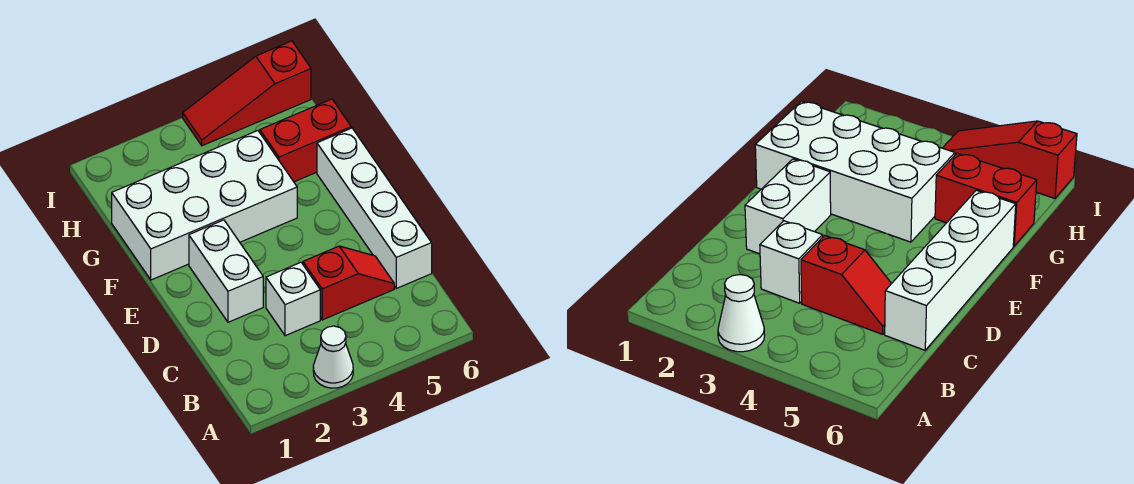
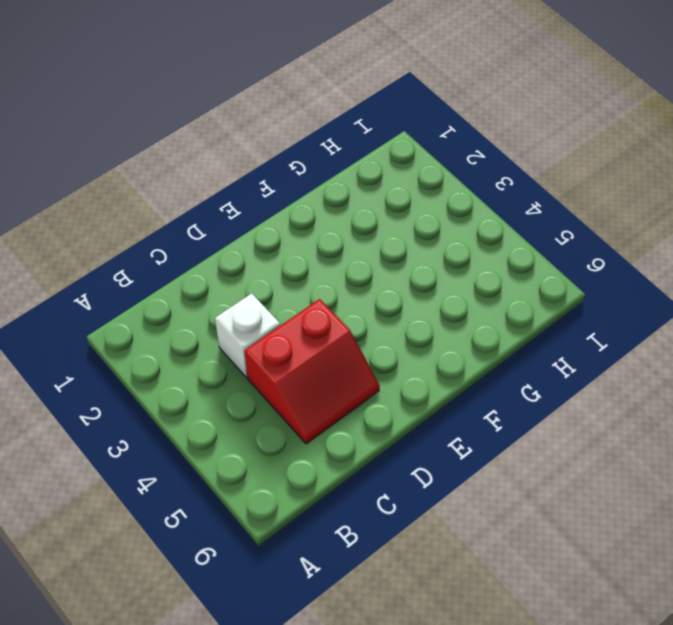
red 2x2 slope [244,299,380,444] -> red 1x2 slope [303,246,394,320]
none -> white 1x1 cone [313,326,353,388]
none -> white 1x4 brick [317,128,432,288]

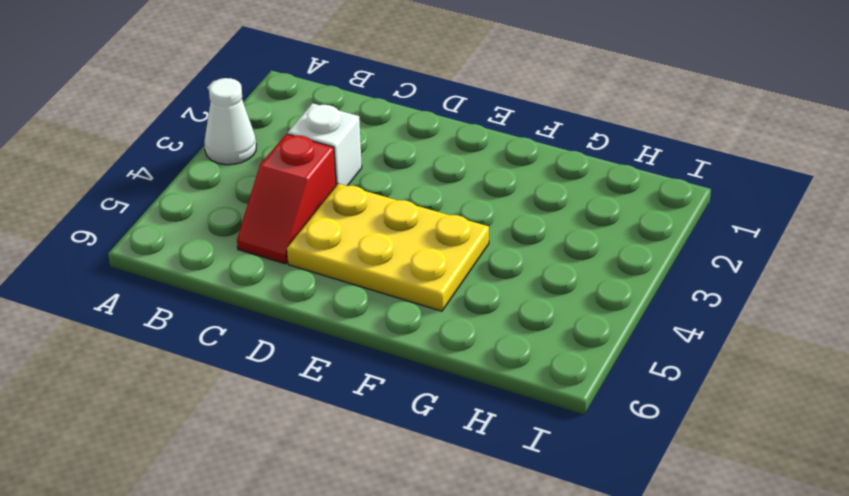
yellow 2x3 plate [287,183,489,311] -> white 2x4 brick [112,131,297,280]
none -> white 1x4 brick [317,128,432,288]
none -> white 1x2 brick [189,220,263,322]

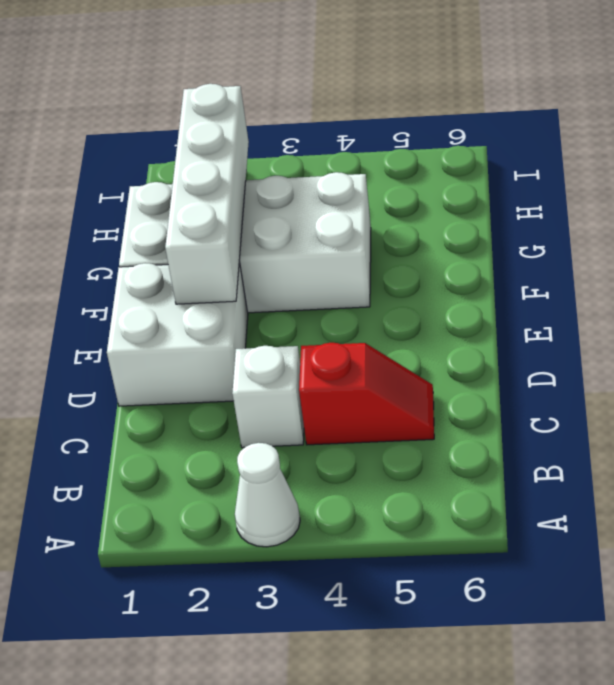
white 2x2 brick [107,261,248,406] -> white 1x2 brick [189,220,263,322]
white 1x4 brick [165,84,249,304] -> white 1x4 brick moved to [317,128,432,288]
none -> red 1x2 brick [260,99,351,182]
none -> red 1x3 slope [183,41,311,146]

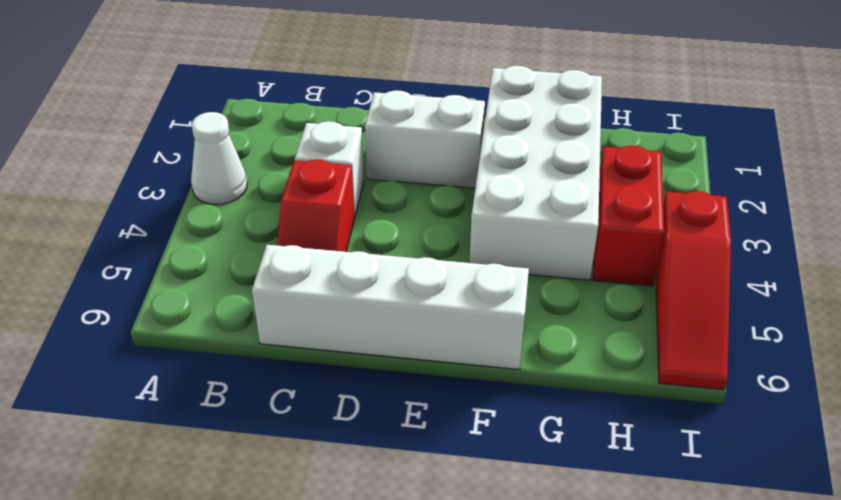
red 1x2 brick [593,146,664,286] -> red 1x2 brick moved to [260,99,351,182]
red 1x3 slope [656,191,731,390] -> red 1x3 slope turned to [183,41,311,146]

